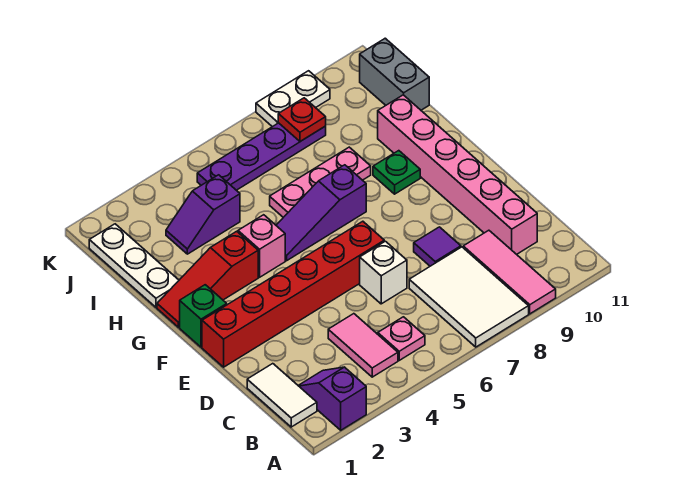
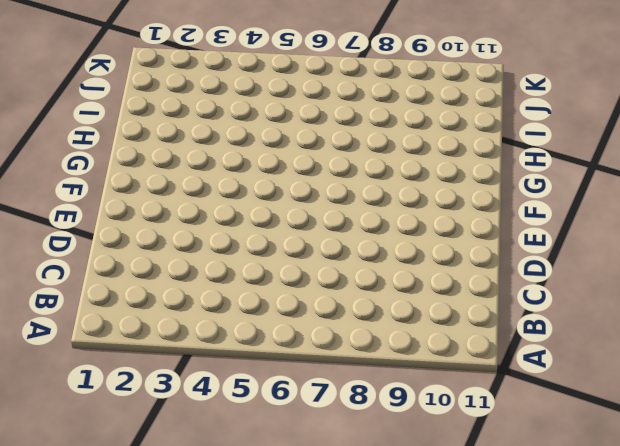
none -> purple 1x2 slope [298,367,366,430]
none -> white 2x3 tile [409,247,529,347]
none -> pink 1x3 tile [463,230,556,314]

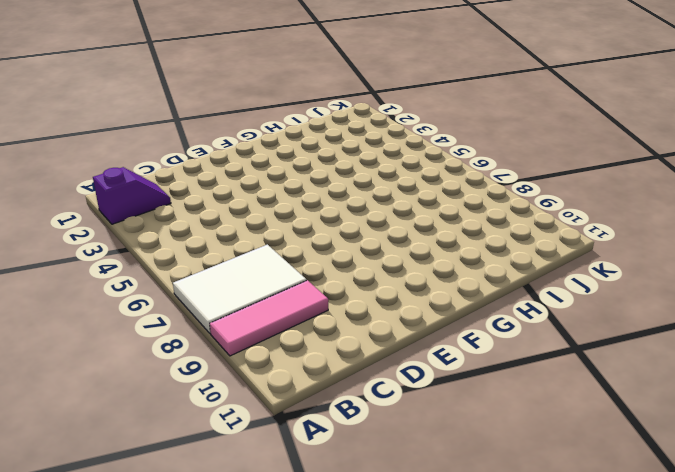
none -> white 1x2 tile [247,364,317,427]
none -> pink 1x2 tile [328,314,398,377]
none -> pink 1x1 plate [378,317,425,360]

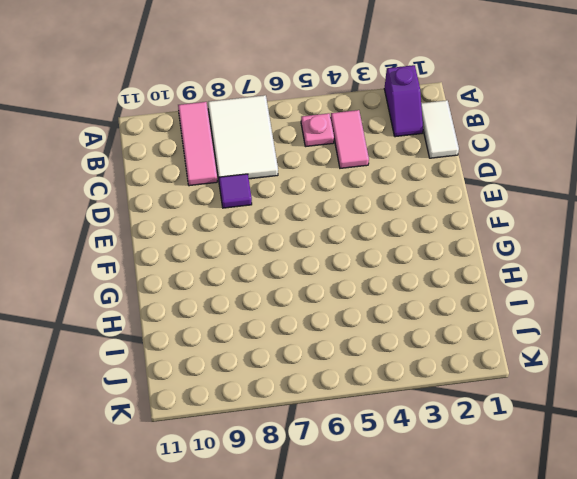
none -> pink 1x6 brick [378,95,537,254]
none -> white 1x1 brick [360,241,407,304]
none -> red 1x6 brick [202,221,384,367]

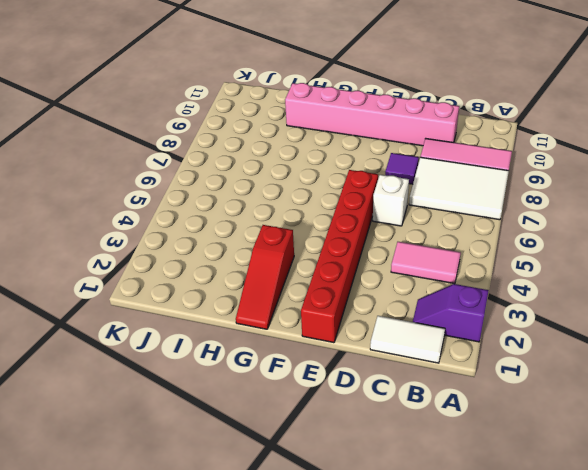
none -> pink 1x1 plate [378,317,425,360]
none -> green 1x1 brick [180,285,227,347]
none -> pink 1x1 brick [238,215,285,277]

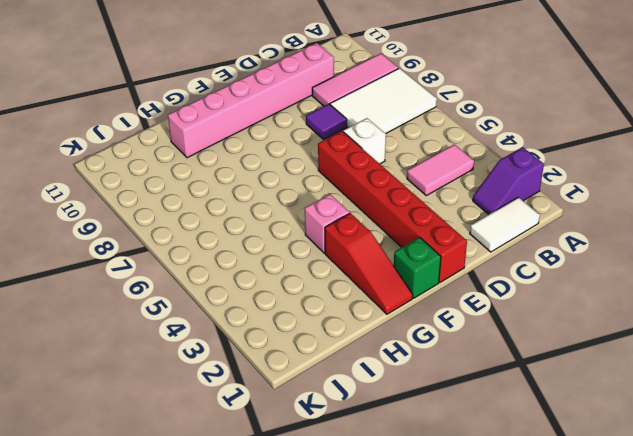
none -> pink 1x1 plate [378,317,425,360]
none -> purple 1x3 slope [276,165,366,261]
none -> green 1x1 plate [373,151,420,194]

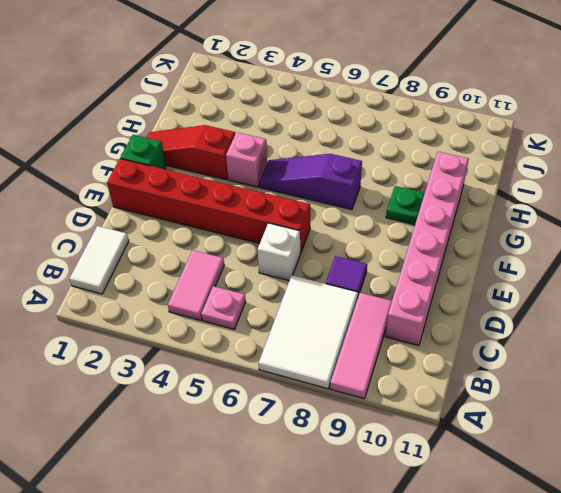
none -> purple 1x2 slope [298,367,366,430]
none -> white 1x3 plate [89,224,179,307]
none -> pink 1x3 plate [270,147,371,217]

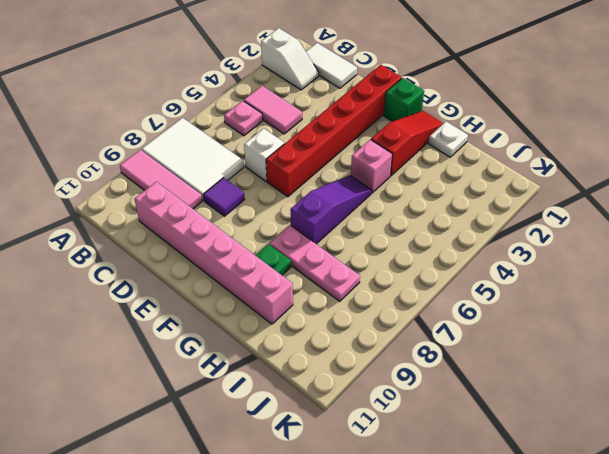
white 1x2 slope [261,28,319,90] -> purple 1x2 slope [298,367,366,430]
pink 1x3 plate [270,225,360,301] -> pink 1x3 plate turned to [270,147,371,217]
white 1x1 plate [428,121,468,157] -> white 1x3 plate [89,224,179,307]
none -> purple 1x2 slope [166,175,240,254]
none -> grey 1x2 brick [360,38,429,110]
none -> purple 1x4 plate [197,123,326,190]

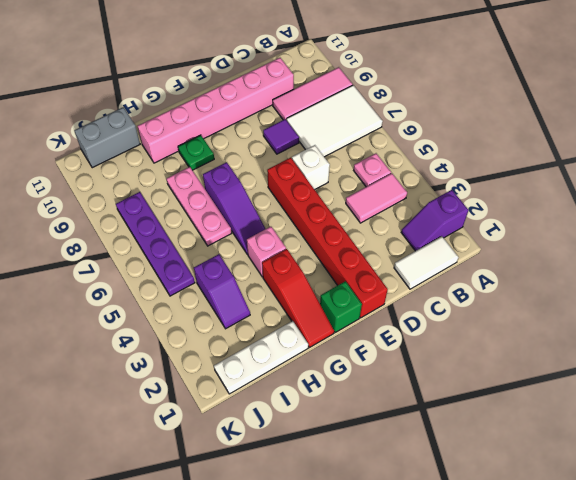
none -> white 1x2 plate [256,71,330,127]
none -> red 1x1 plate [278,98,326,141]

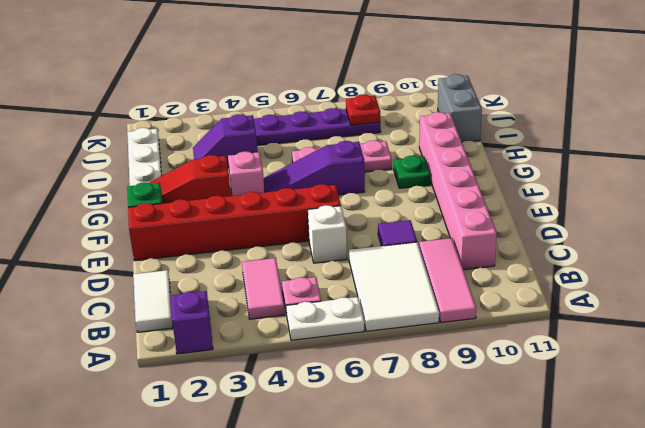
white 1x2 plate [286,297,364,340] -> white 1x2 plate moved to [256,71,330,127]

